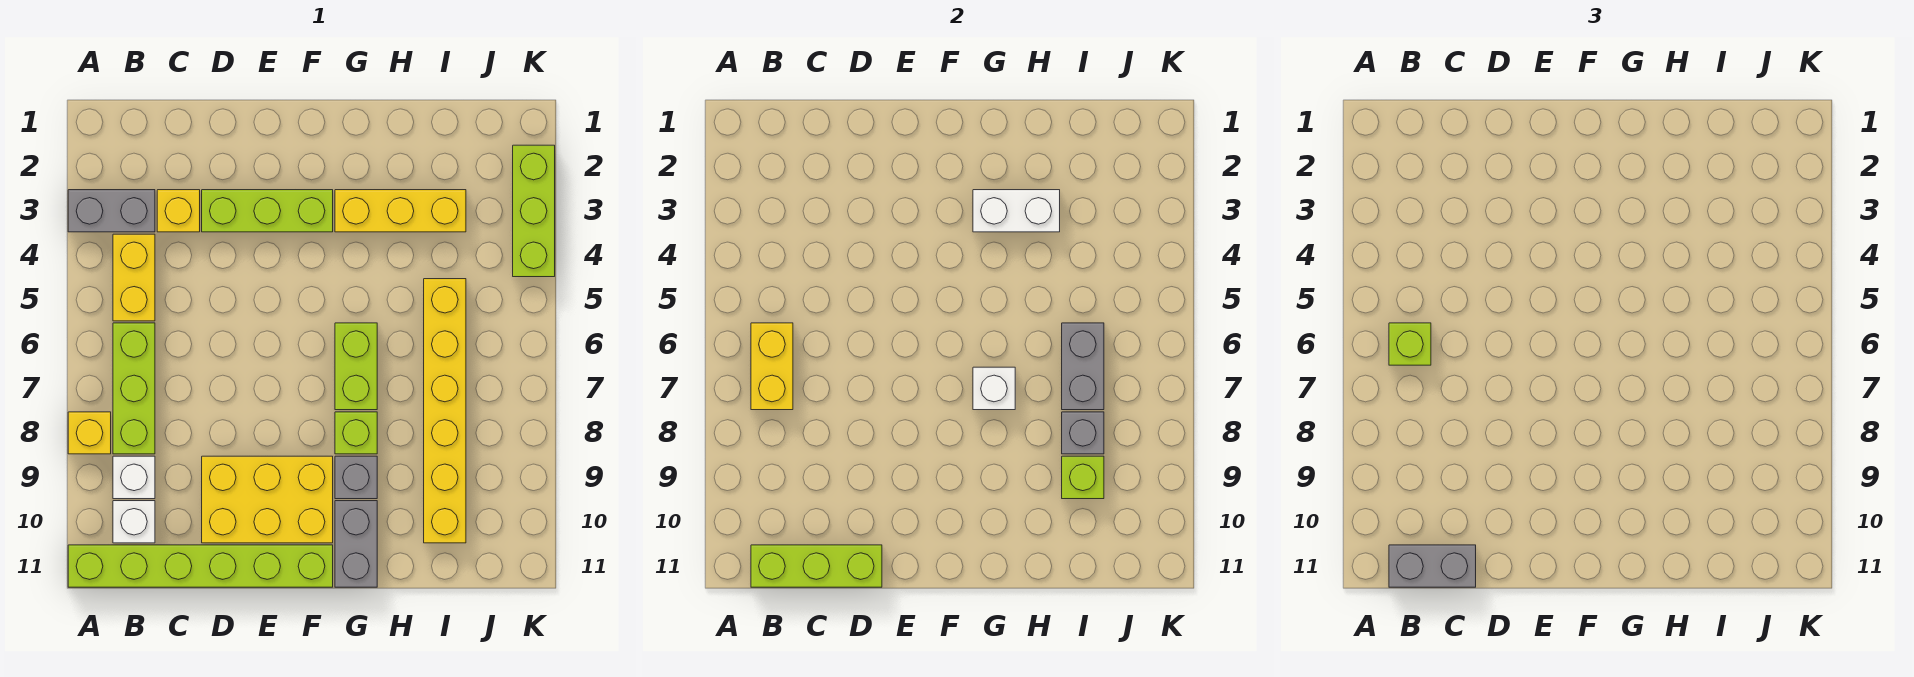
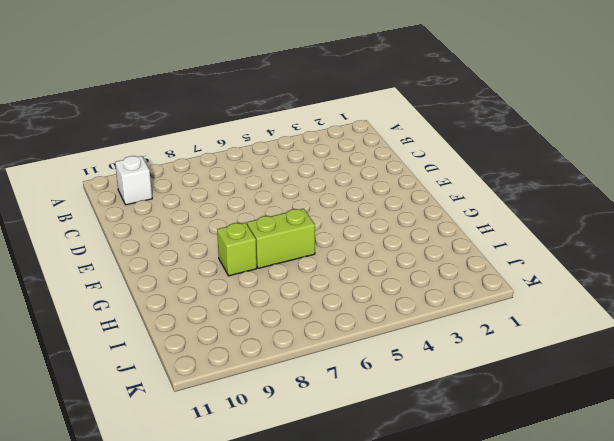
none -> grey 1x2 brick [68,190,155,232]
none -> yellow 1x1 brick [68,412,111,454]
none -> lime 1x6 brick [68,545,333,587]

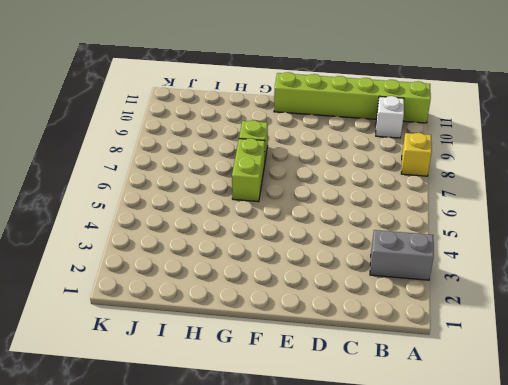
none -> yellow 1x2 brick [113,234,155,321]
none -> lime 1x3 brick [113,323,155,454]
none -> white 1x1 brick [113,456,155,499]

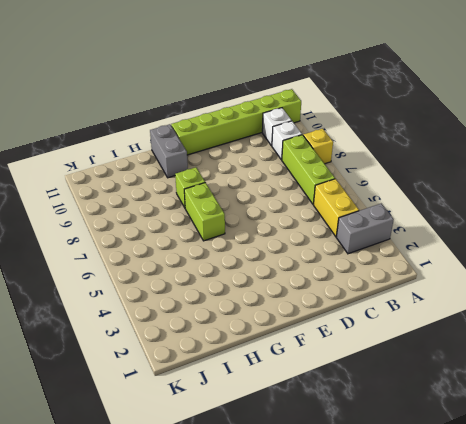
none -> yellow 1x1 brick [157,190,200,232]
none -> lime 1x3 brick [202,190,333,232]
none -> yellow 2x3 brick [202,456,333,543]

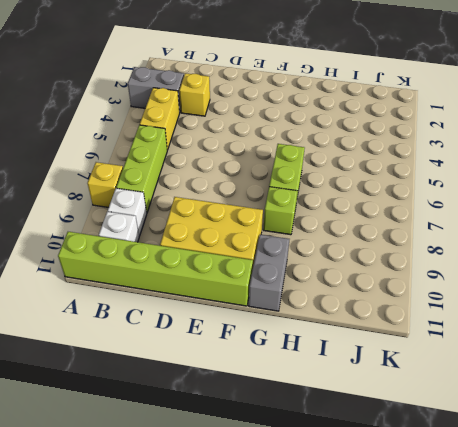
none -> lime 1x3 brick [202,190,333,232]
none -> yellow 1x3 brick [335,190,466,232]
none -> grey 1x1 brick [335,456,377,499]

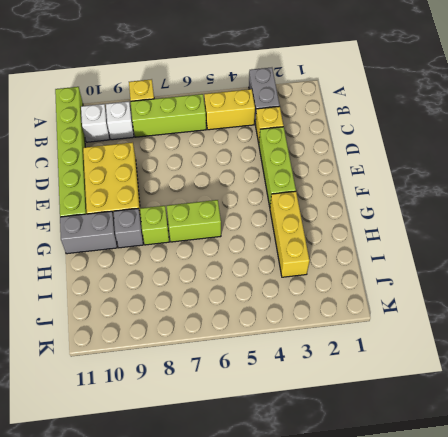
none -> yellow 1x6 brick [424,279,466,543]
none -> lime 1x3 brick [513,145,555,277]
none -> yellow 1x2 brick [751,323,793,410]

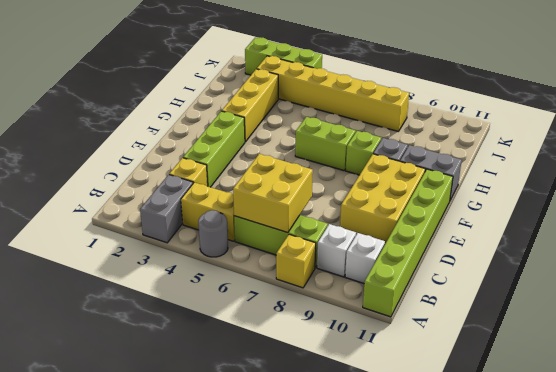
grey 1x1 round brick [198,210,228,257] -> none
yellow 2x2 brick [233,154,313,233] -> yellow 1x2 brick [751,323,793,410]
yellow 1x6 brick [257,56,409,131] -> yellow 1x6 brick moved to [424,279,466,543]
none -> lime 1x3 brick [751,545,882,587]
none -> white 1x2 brick [973,190,1060,232]
none -> white 1x1 brick [973,367,1015,410]

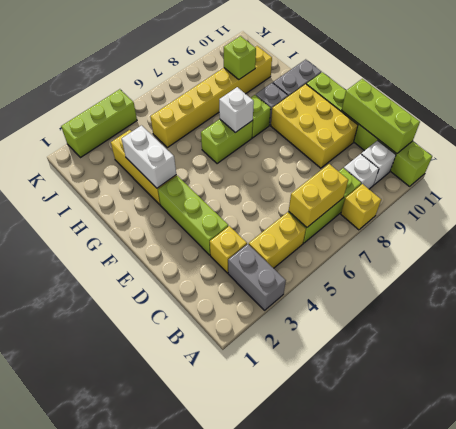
none -> grey 1x2 brick [1062,323,1104,410]
none -> grey 1x1 brick [1062,412,1104,454]
none -> lime 1x1 brick [1389,323,1431,365]

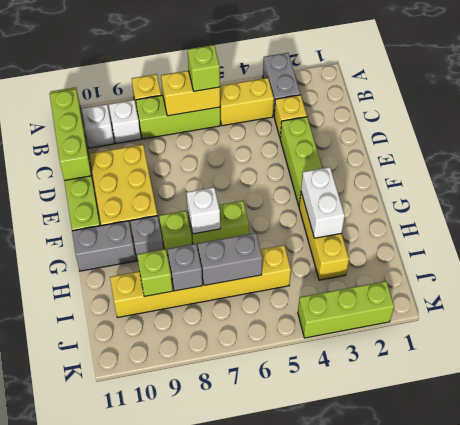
none -> grey 1x2 brick [1389,545,1476,587]

